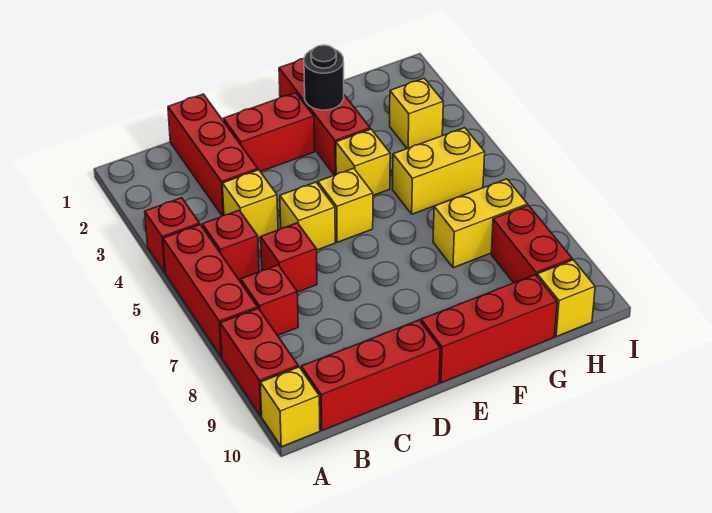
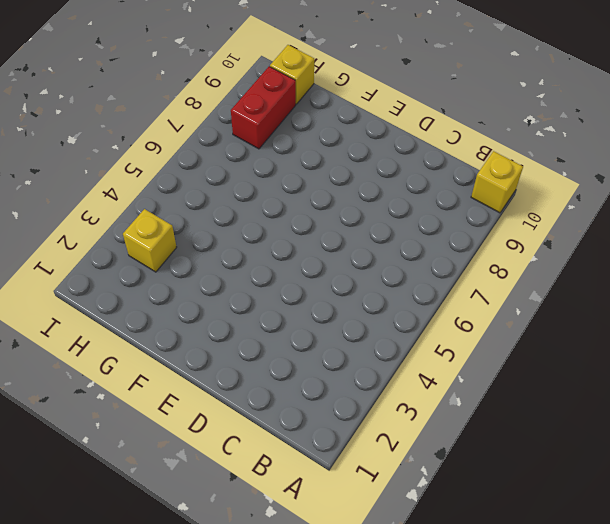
none -> red 1x1 brick [145,198,200,272]
none -> red 1x3 brick [163,225,258,357]
none -> red 1x2 brick [220,308,298,416]

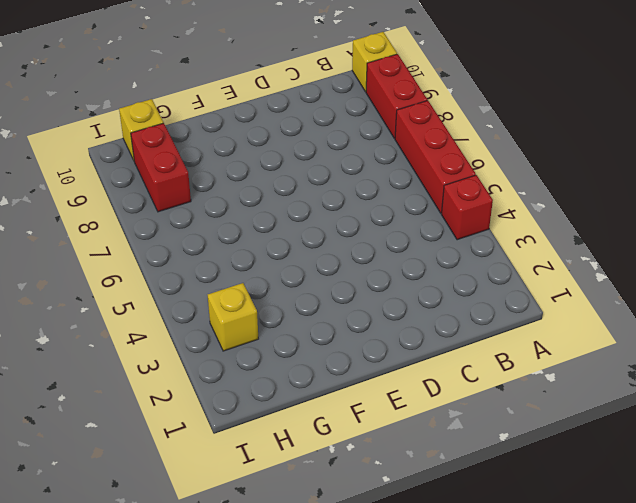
none -> red 1x1 brick [202,210,259,279]
none -> red 1x1 brick [241,265,298,335]
none -> red 1x3 brick [301,320,440,430]

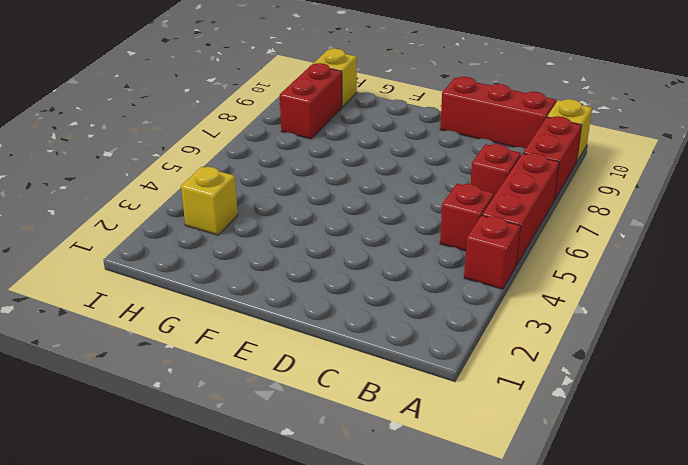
none -> red 1x3 brick [168,94,258,216]
none -> yellow 1x1 brick [222,170,278,238]
none -> red 1x1 brick [261,223,317,292]

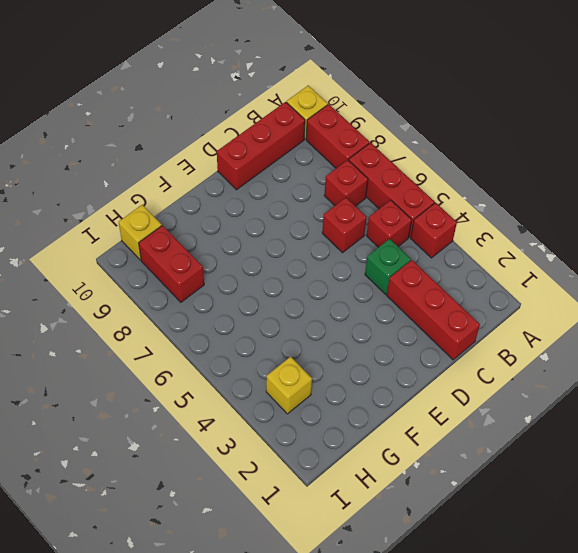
green 1x1 brick [365,239,411,294] -> yellow 1x1 brick [222,170,278,238]
none -> red 1x2 brick [223,93,314,172]
none -> yellow 1x1 brick [280,182,335,250]
none -> yellow 1x1 brick [318,168,373,242]

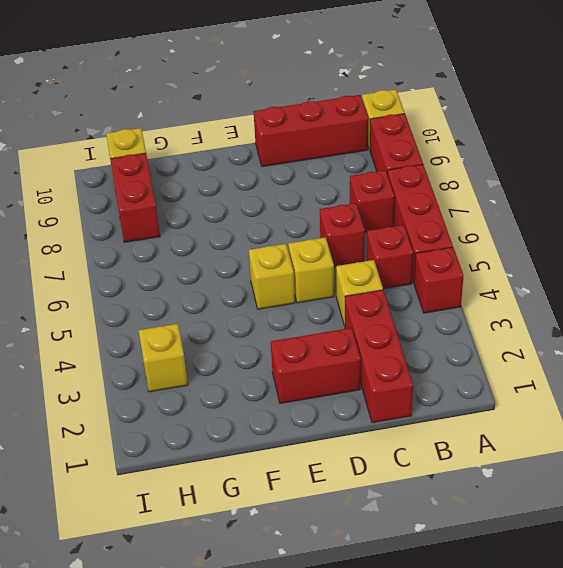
none -> red 1x3 brick [421,275,557,383]
none -> red 1x3 brick [279,59,370,175]
none -> yellow 1x1 brick [336,129,390,195]

